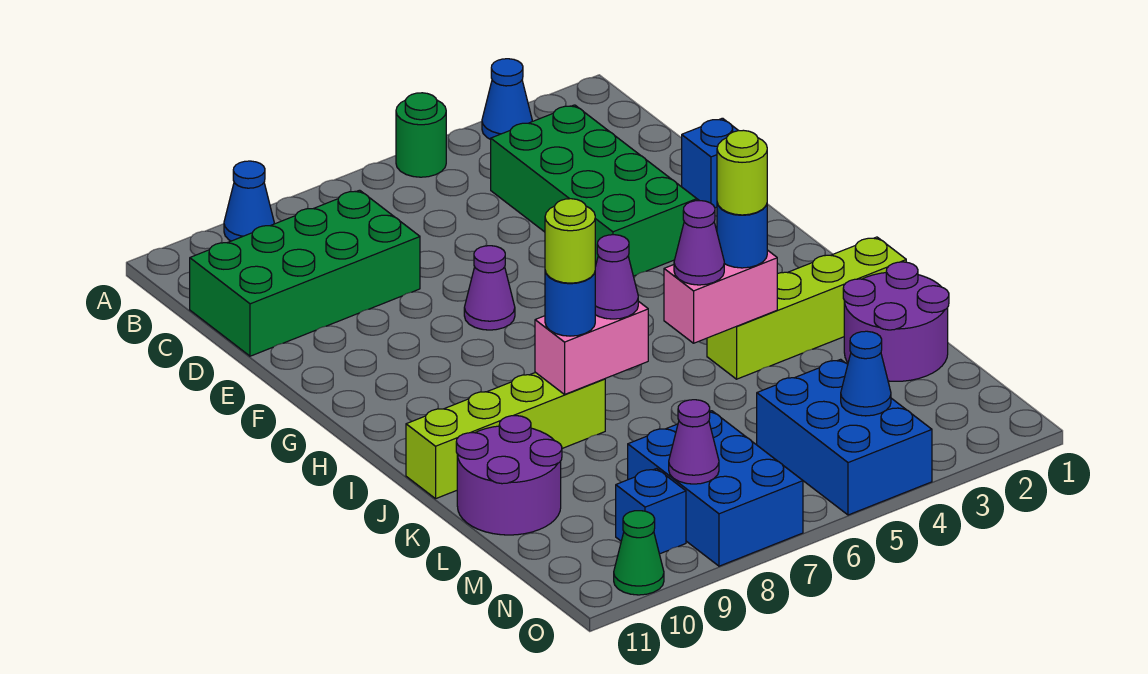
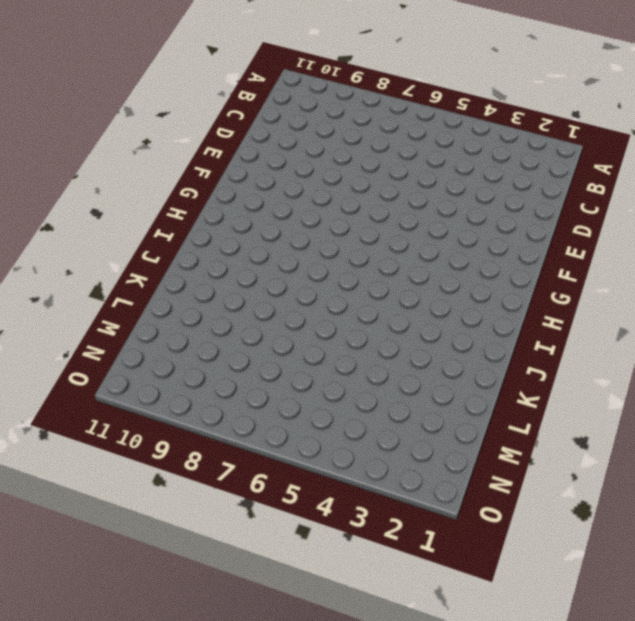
none -> blue 1x1 cone [482,59,532,139]
none -> green 1x1 round brick [396,93,446,177]
none -> blue 1x1 cone [224,161,274,241]

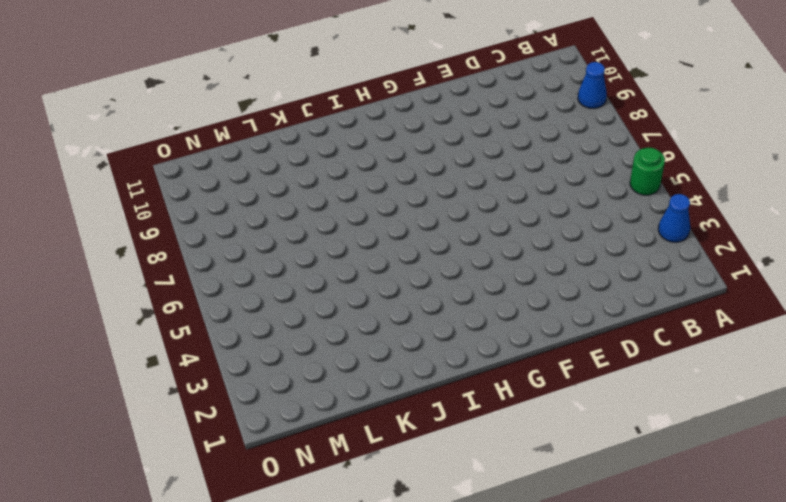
none -> green 2x4 brick [491,105,697,276]
none -> green 2x4 brick [190,190,420,356]
none -> blue 1x1 brick [682,118,738,208]

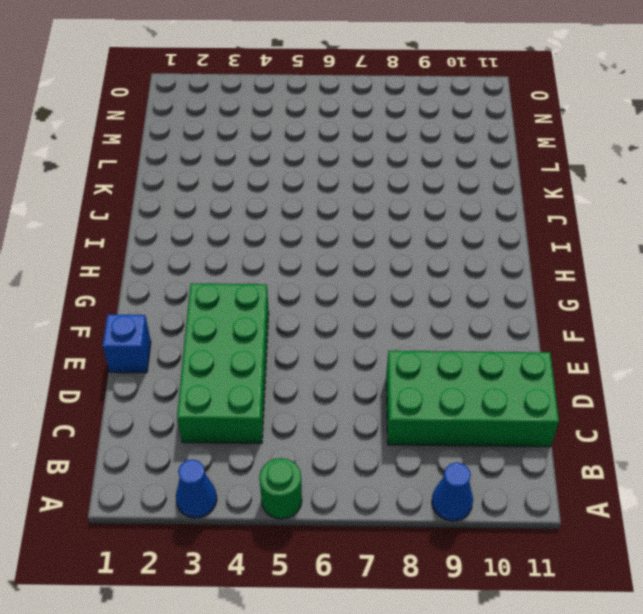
none -> purple 1x1 cone [464,246,515,330]
none -> lime 1x4 brick [707,237,906,379]
none -> lime 1x4 brick [406,372,605,499]

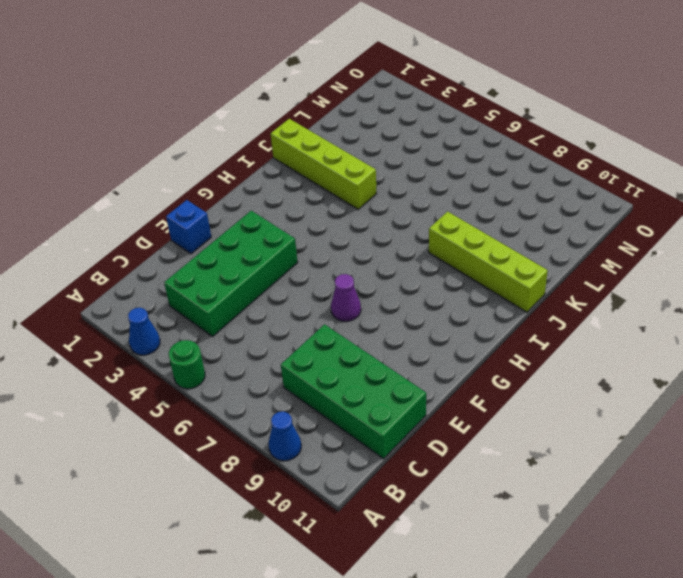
none -> purple 2x2 round brick [843,262,949,381]
none -> purple 2x2 round brick [456,416,562,535]
none -> blue 2x3 brick [757,359,932,515]

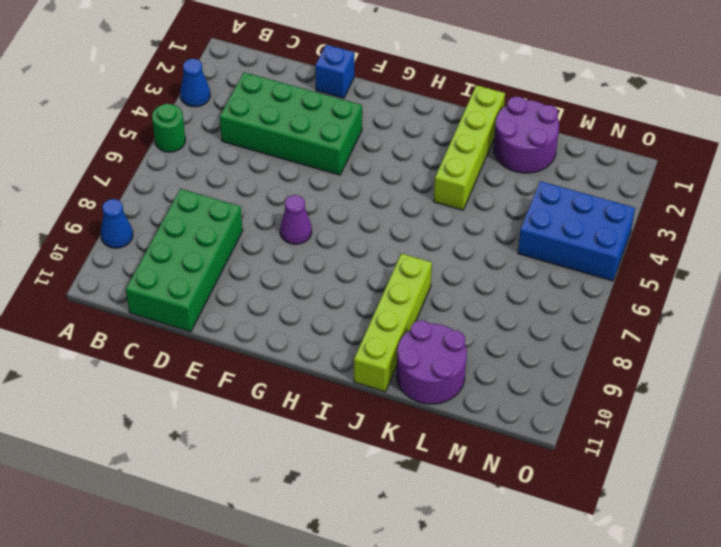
none -> blue 2x3 brick [628,411,803,566]
none -> blue 1x1 brick [616,469,686,554]
none -> green 1x1 cone [614,511,664,595]

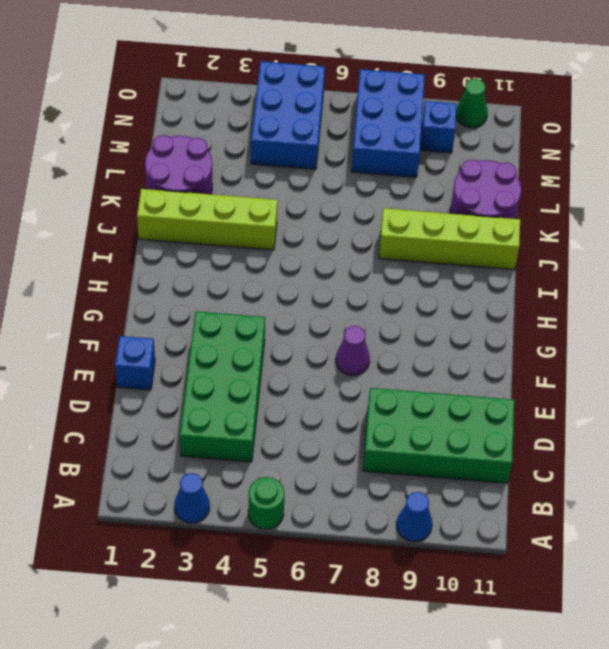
none -> pink 1x2 brick [664,250,777,343]
none -> pink 1x2 brick [535,301,648,394]
none -> blue 1x1 cone [841,331,891,416]

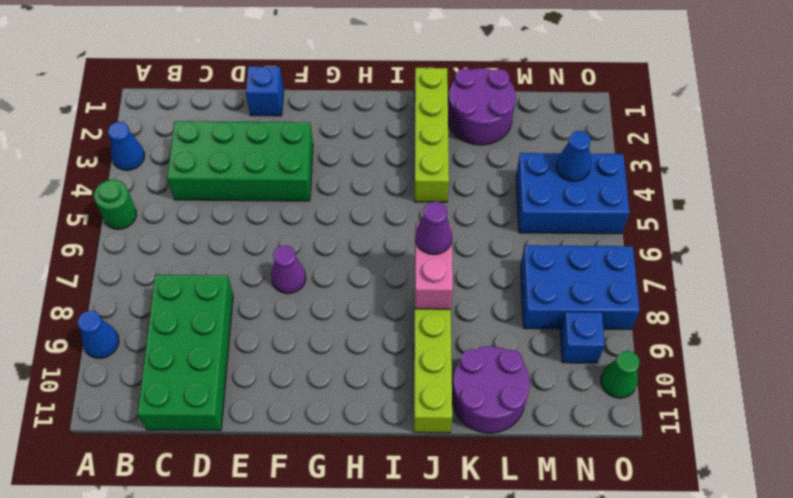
none -> pink 1x2 brick [664,250,777,343]
none -> purple 1x1 cone [669,400,719,484]
none -> blue 1x1 round brick [717,203,767,268]

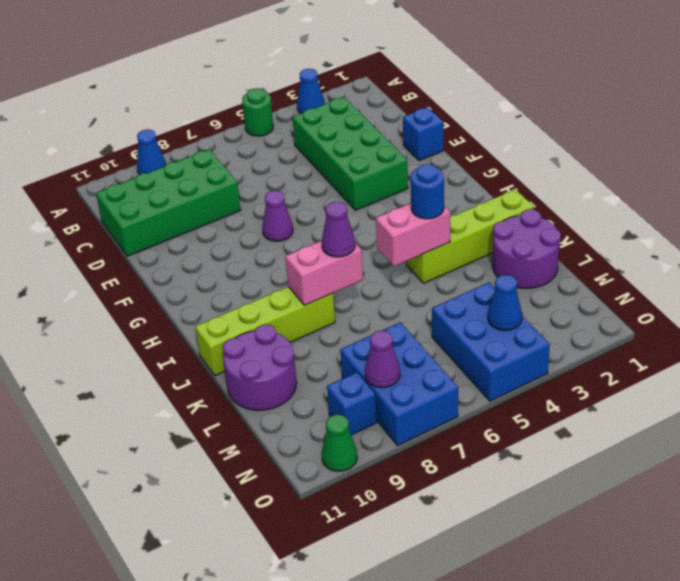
none -> purple 1x1 cone [674,201,724,285]
none -> blue 1x1 round brick [545,271,595,336]
none -> lime 1x1 round brick [717,130,767,215]

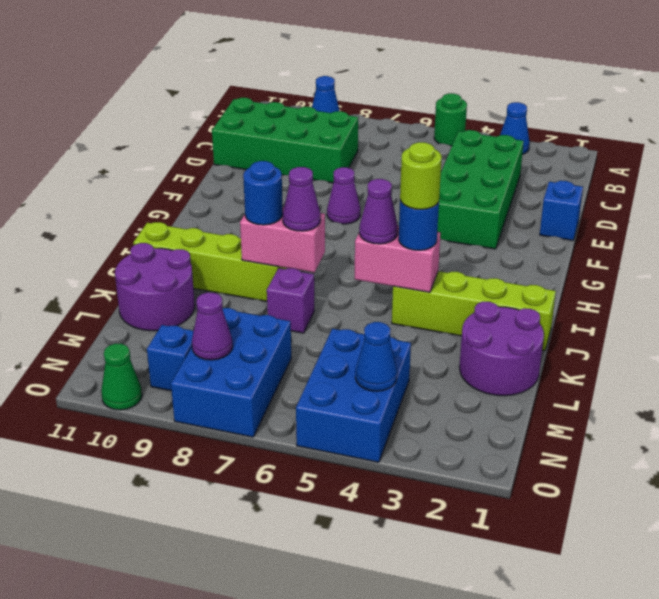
purple 1x1 brick [267,268,314,333] -> none
none -> lime 1x1 round brick [545,199,595,283]

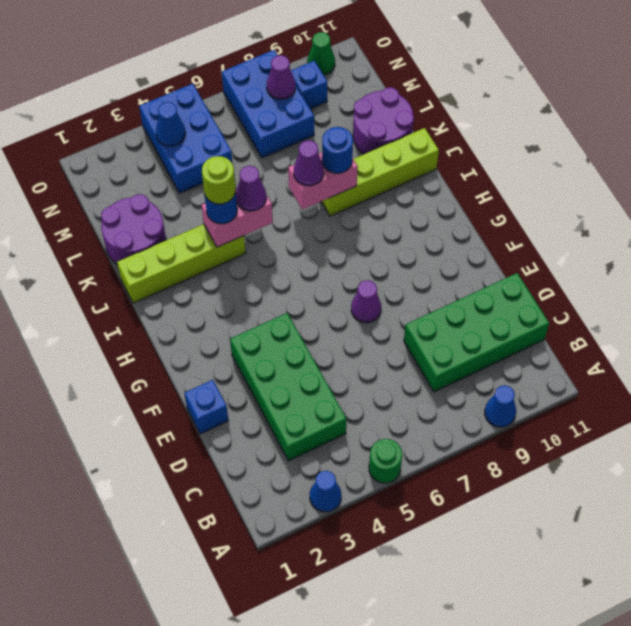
none -> lime 1x1 round brick [545,199,595,283]

